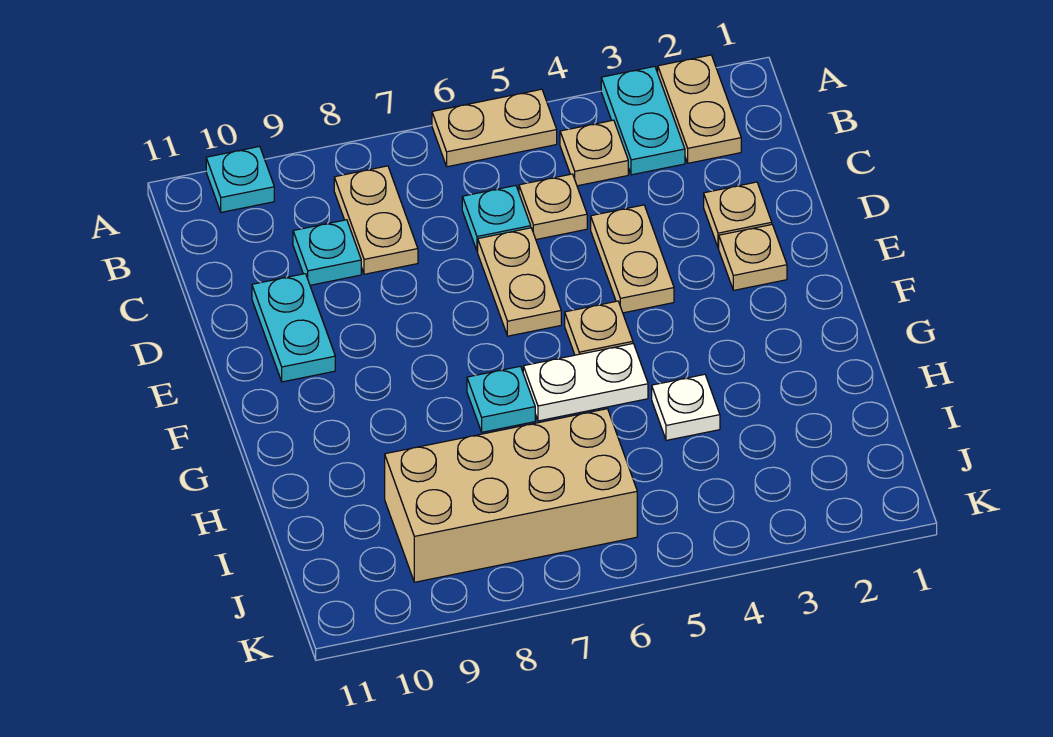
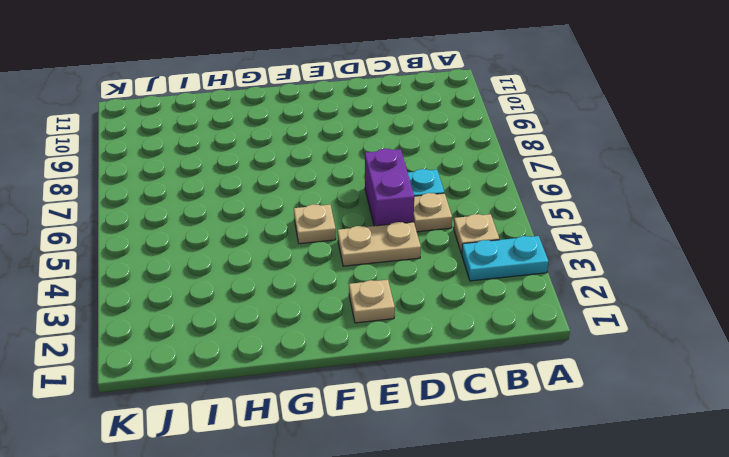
purple 1x2 brick [365,149,414,226] -> tan 1x2 plate [478,228,561,336]
none -> tan 1x2 plate [658,55,741,163]
none -> tan 1x2 plate [432,89,557,167]
none -> cyan 1x1 plate [206,146,274,212]

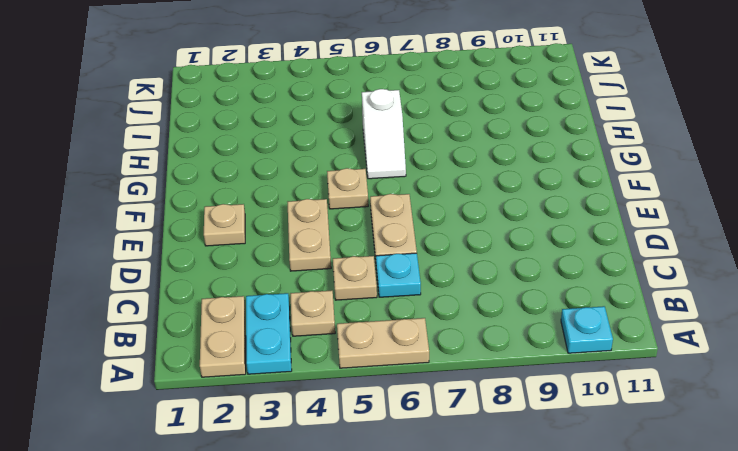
white 1x2 slope [362,89,406,179] -> white 1x2 plate [523,344,648,421]
none -> tan 1x2 plate [334,166,418,274]
none -> cyan 1x1 plate [293,220,361,285]
none -> tan 1x1 plate [704,182,772,248]

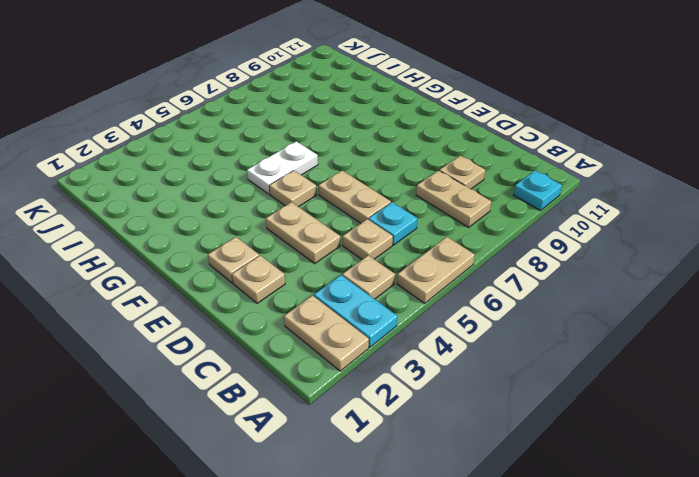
tan 1x1 plate [439,156,485,189] -> cyan 1x1 plate [293,220,361,285]
none -> cyan 1x2 plate [252,274,335,382]
none -> cyan 1x1 plate [467,366,535,432]
none -> white 1x1 plate [652,374,720,440]

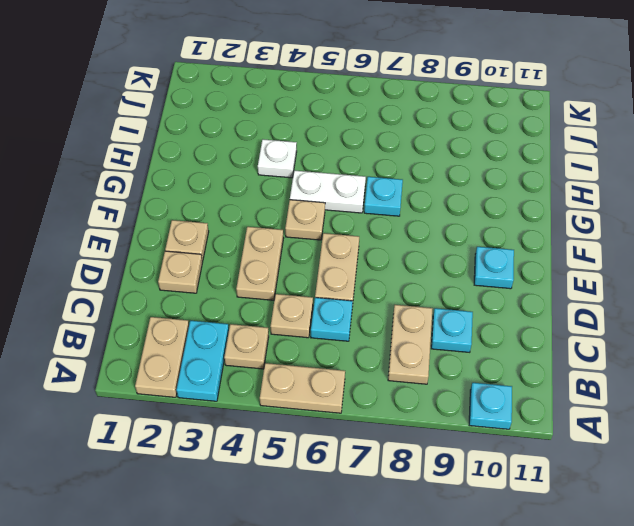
cyan 1x1 plate [474,247,514,289] -> cyan 1x2 plate [252,274,335,382]
none -> tan 2x4 brick [385,409,637,582]

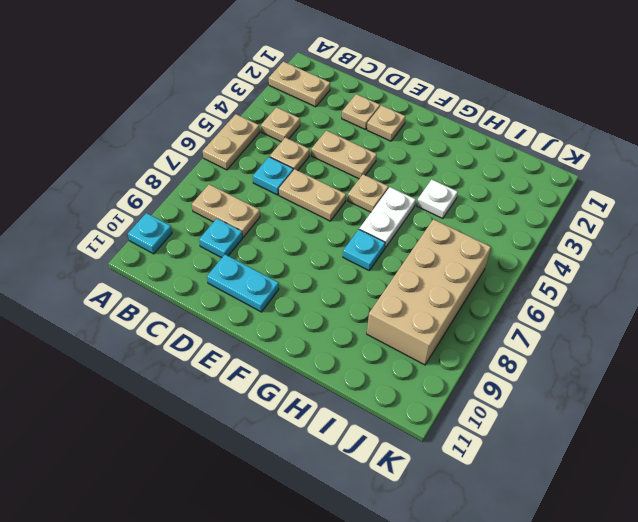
none -> cyan 1x2 plate [601,66,685,175]

